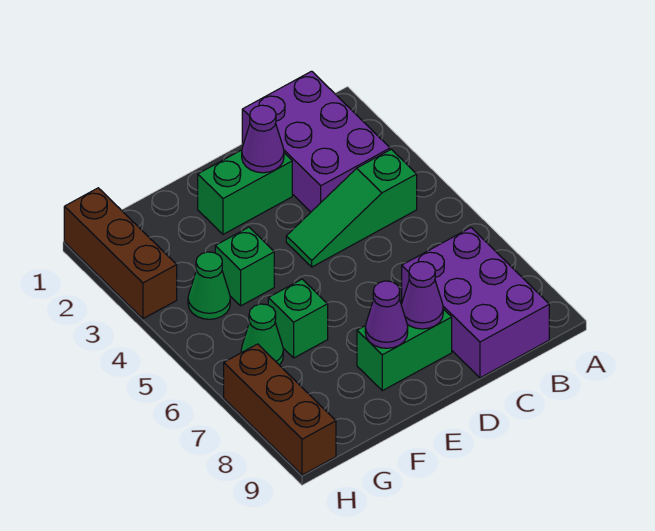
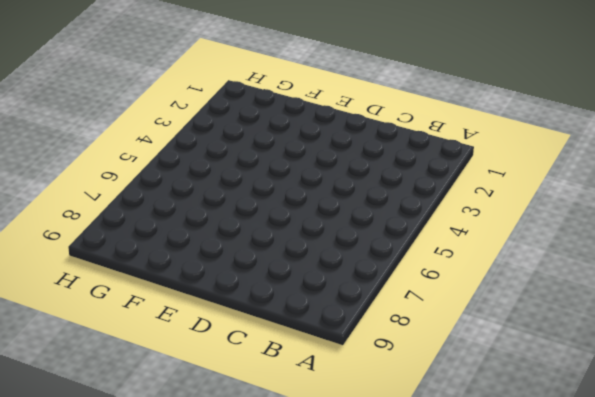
none -> purple 2x3 brick [242,71,390,212]
none -> green 1x3 slope [286,149,417,267]
none -> purple 2x3 brick [402,228,549,378]

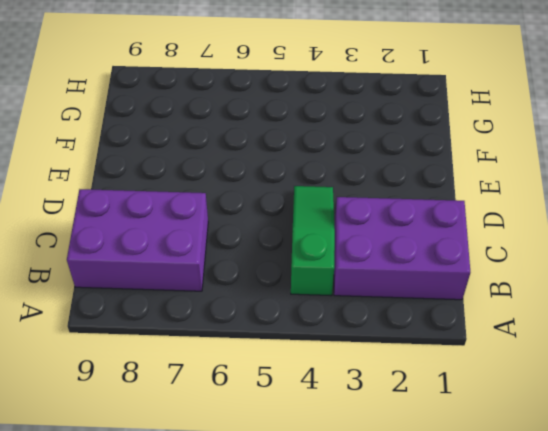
none -> green 1x2 brick [198,150,292,234]
none -> green 1x2 brick [357,309,452,391]
none -> green 1x1 brick [215,227,274,306]

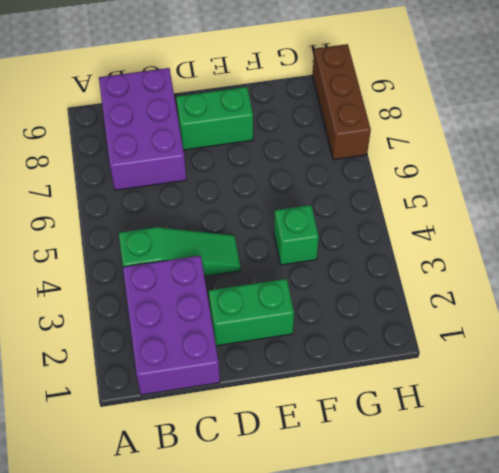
none -> green 1x1 brick [268,279,328,358]
none -> green 1x1 cone [188,252,230,319]
none -> green 1x1 cone [241,304,283,365]

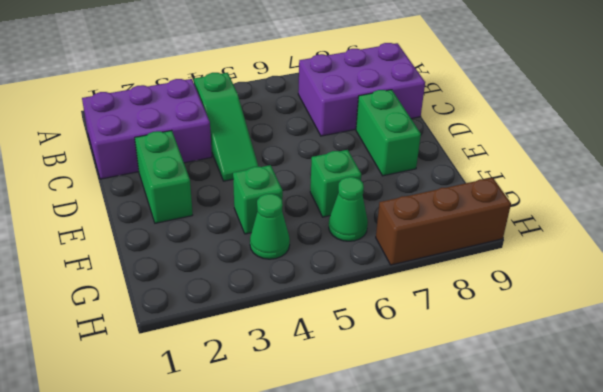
none -> brown 1x3 brick [64,188,177,319]
none -> purple 1x1 cone [242,105,284,173]
none -> purple 1x1 cone [401,262,443,329]

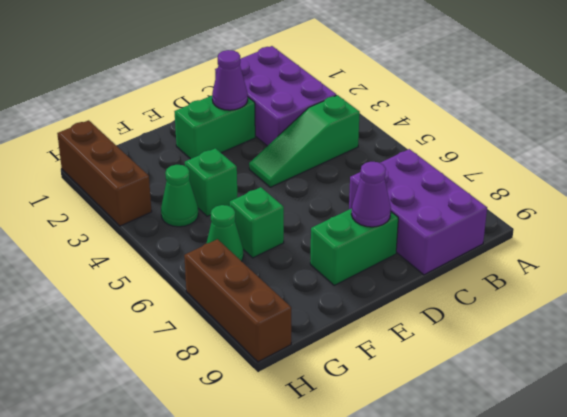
none -> purple 1x1 cone [365,281,408,348]

